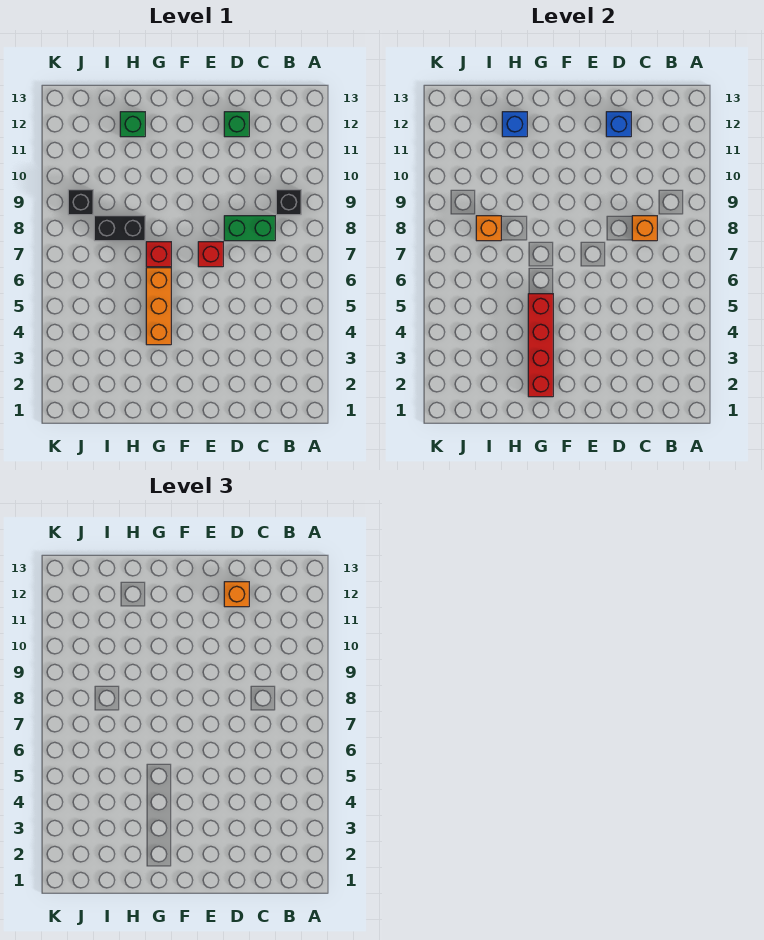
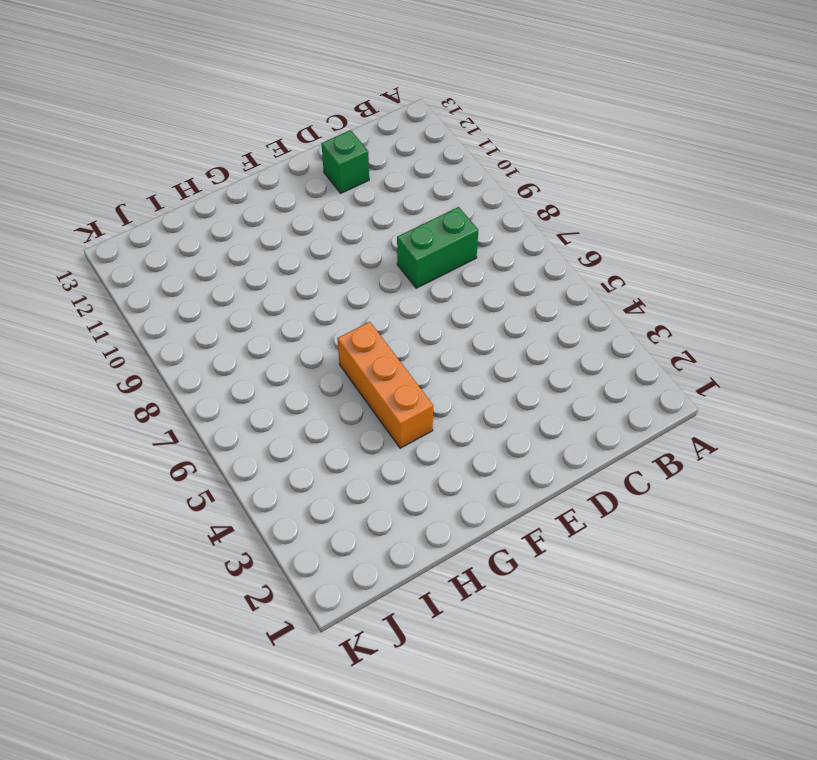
none -> black 1x1 brick [276,190,301,215]
none -> red 1x1 brick [198,242,223,267]
none -> red 1x1 brick [146,242,171,267]

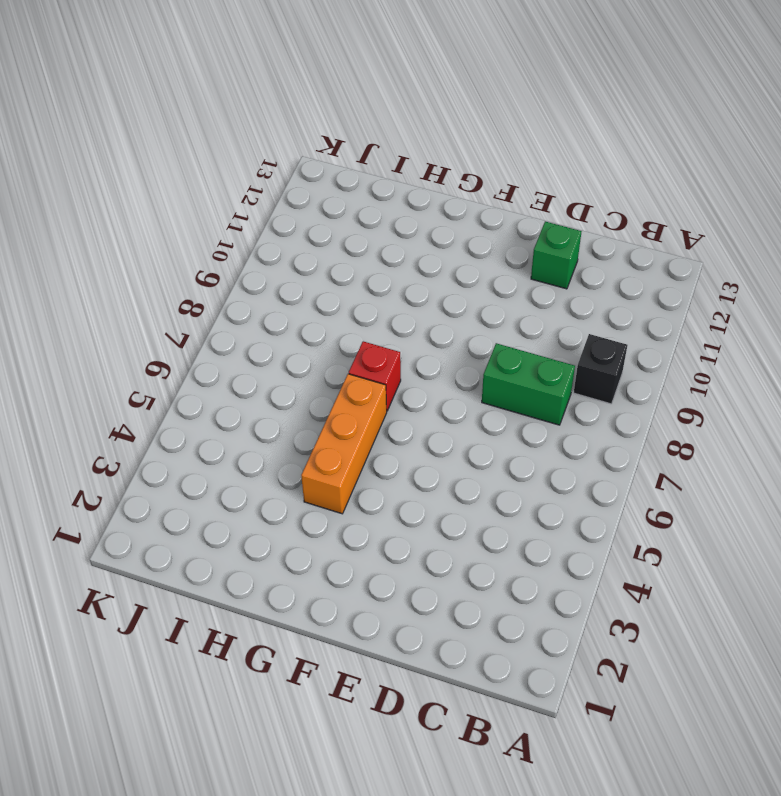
none -> red 1x1 brick [198,242,223,267]
none -> black 1x2 brick [94,216,145,241]
none -> green 1x1 brick [120,112,145,137]

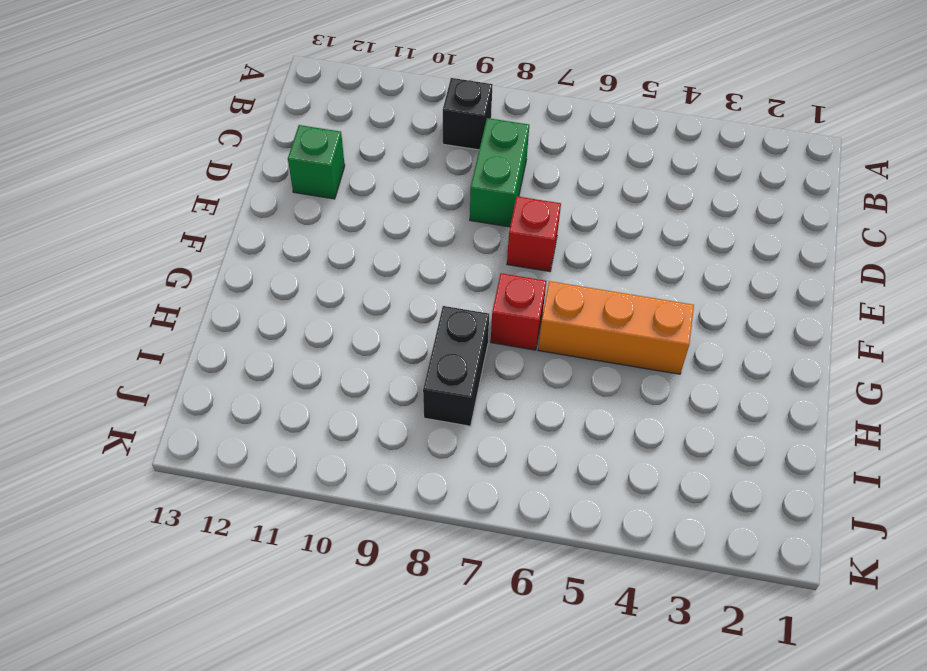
none -> green 1x1 brick [120,112,145,137]
none -> black 1x1 brick [68,190,93,215]
none -> orange 1x1 brick [632,216,657,241]

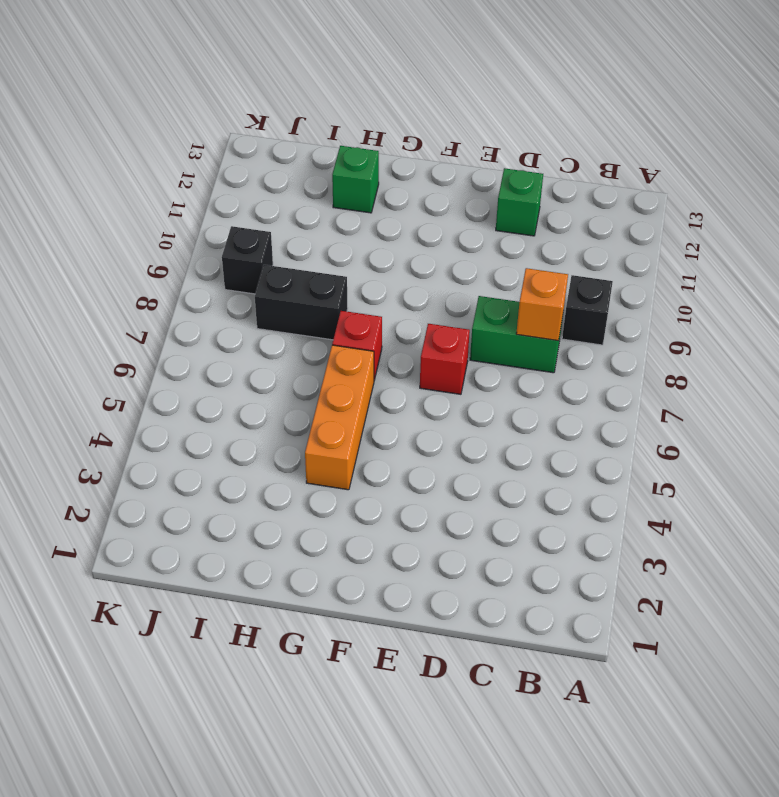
none -> blue 1x1 brick [606,112,631,137]
none -> red 1x4 brick [528,294,553,397]
none -> blue 1x1 brick [502,112,527,137]

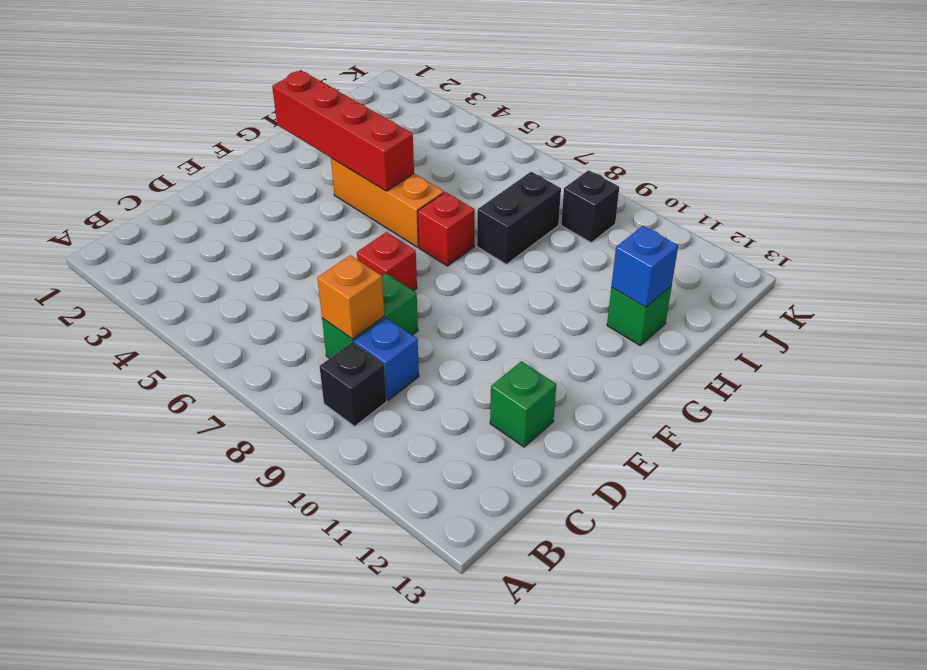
blue 1x1 brick [354,318,419,400] -> blue 1x1 brick moved to [606,112,631,137]
none -> orange 1x1 brick [476,216,501,241]
none -> orange 1x1 brick [224,582,249,607]

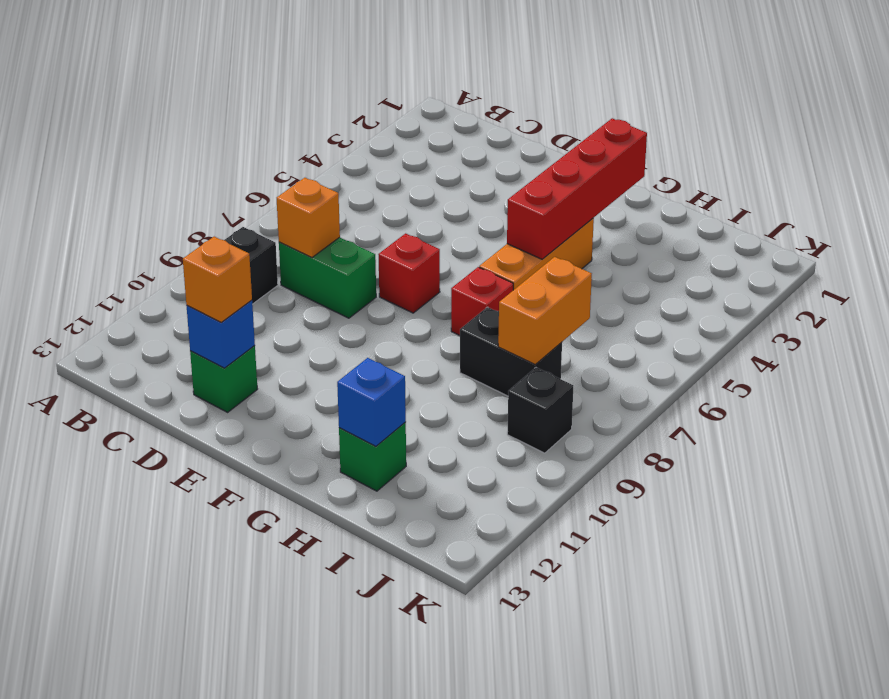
orange 1x2 brick [498,257,592,365] -> orange 1x1 brick [476,216,501,241]

